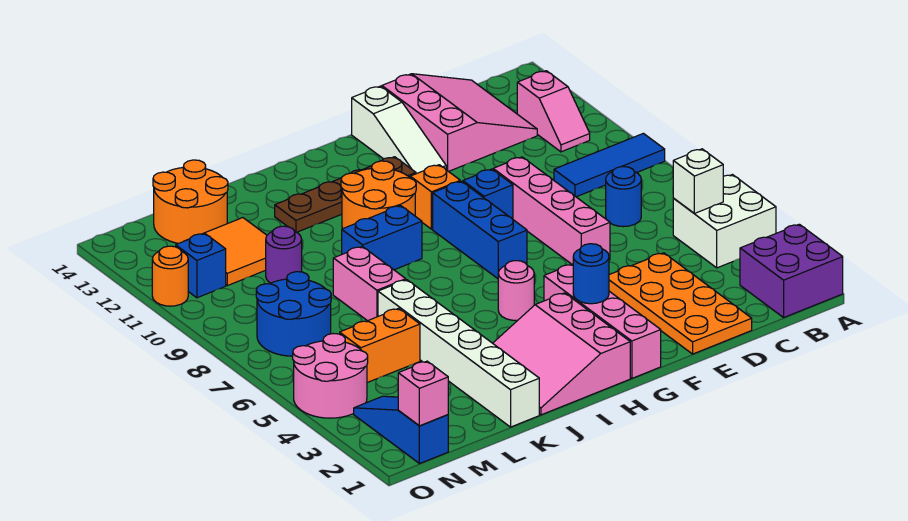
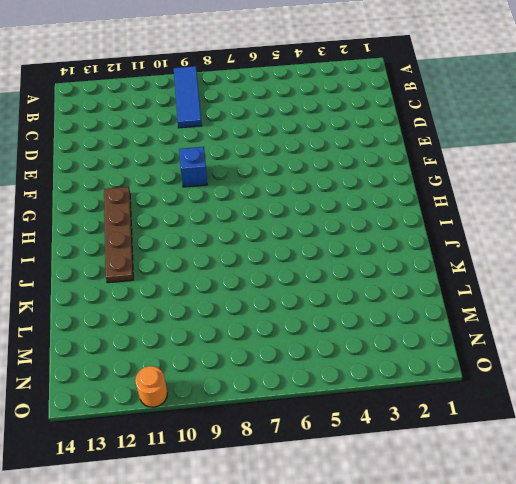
none -> purple 2x2 brick [740,224,843,317]
none -> white 2x2 brick [673,175,776,268]
none -> pink 1x2 slope [517,71,590,152]
none -> blue 1x1 round brick [606,167,641,227]

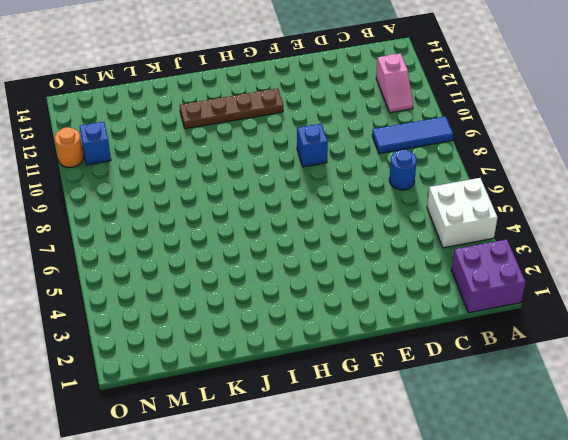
none -> pink 3x3 slope [382,74,537,172]
none -> orange 2x4 plate [609,253,752,354]
none -> pink 1x4 brick [493,157,610,264]
none -> white 1x3 slope [352,86,446,174]

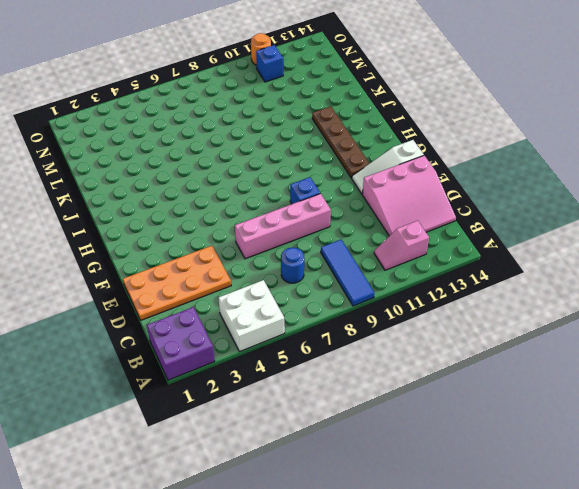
none -> pink 1x4 brick [544,264,661,378]
none -> blue 1x3 brick [433,181,527,279]
none -> orange 1x1 brick [410,165,460,229]
none -> pink 3x3 slope [493,293,630,415]

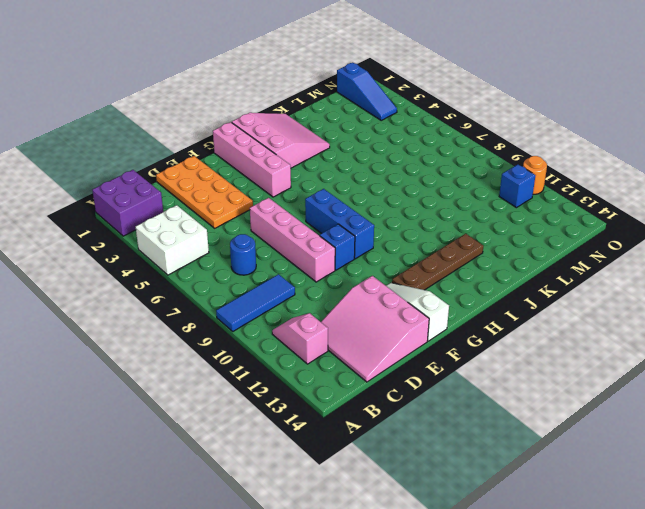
none -> orange 1x1 brick [410,165,460,229]
none -> pink 1x1 round brick [498,261,534,321]
none -> orange 2x2 round brick [341,161,416,229]
none -> blue 1x2 brick [342,206,422,270]

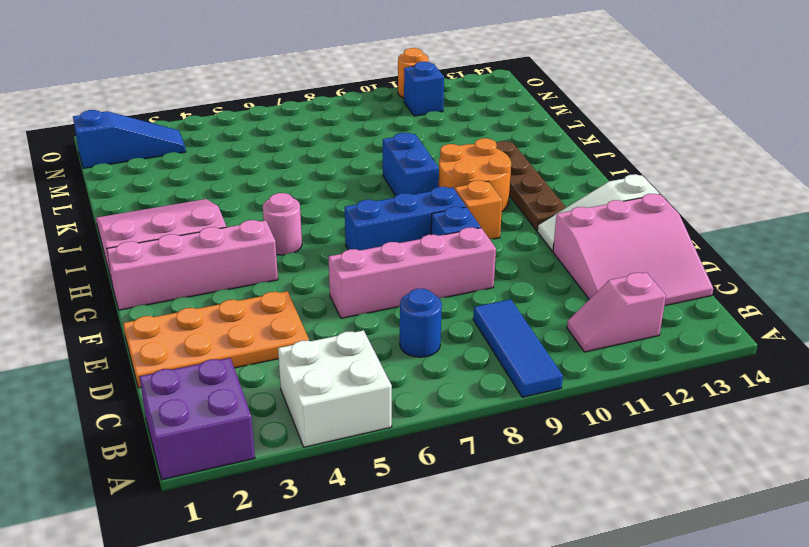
none -> white 1x6 brick [378,280,539,427]
none -> pink 1x2 brick [333,246,406,321]
none -> orange 1x2 brick [340,308,420,383]
none -> purple 1x1 round brick [266,226,302,283]

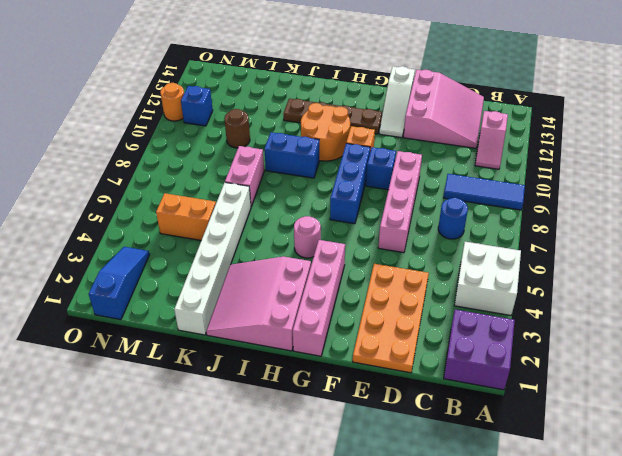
brown 1x1 round brick [224,109,250,148] -> purple 1x1 round brick [266,226,302,283]
none -> orange 2x2 tile [205,218,267,286]
none -> orange 2x2 round brick [153,160,228,244]
none -> blue 2x2 round brick [256,272,331,356]
none -> pink 2x2 round brick [293,334,368,418]

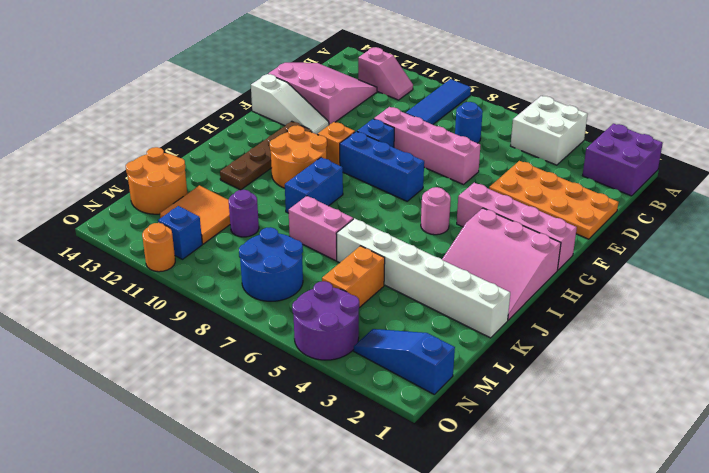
purple 2x2 round brick [292,281,359,360] -> pink 2x2 round brick [293,334,368,418]
none -> white 1x1 brick [673,149,723,213]
none -> blue 1x1 round brick [573,244,609,304]
none -> pink 1x1 brick [398,361,448,426]

